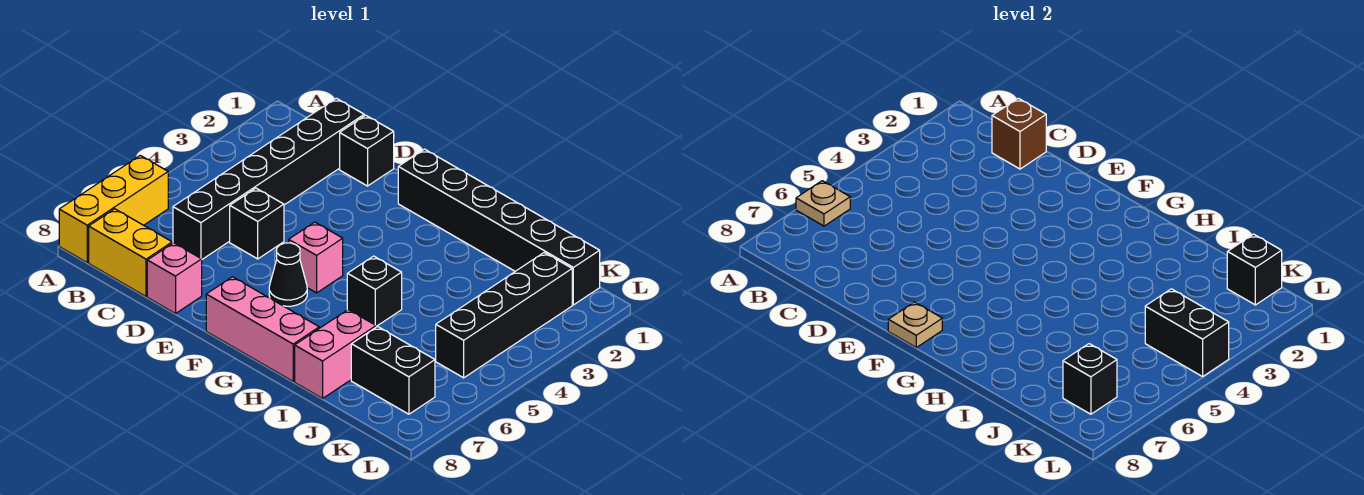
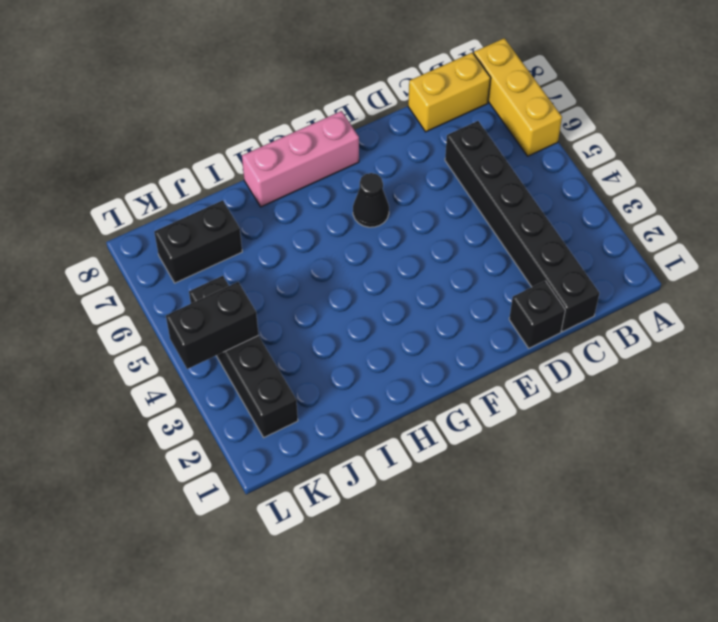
none -> black 1x1 brick [230,188,284,259]
none -> pink 1x1 brick [147,243,202,314]
none -> black 1x6 brick [398,149,600,305]

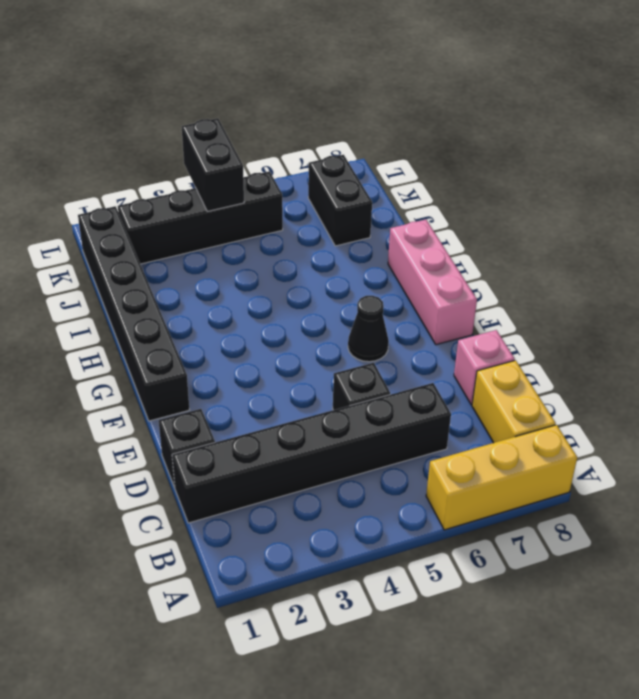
none -> pink 1x1 brick [289,222,343,293]
none -> black 1x1 brick [347,256,402,326]
none -> pink 1x2 brick [295,310,376,398]

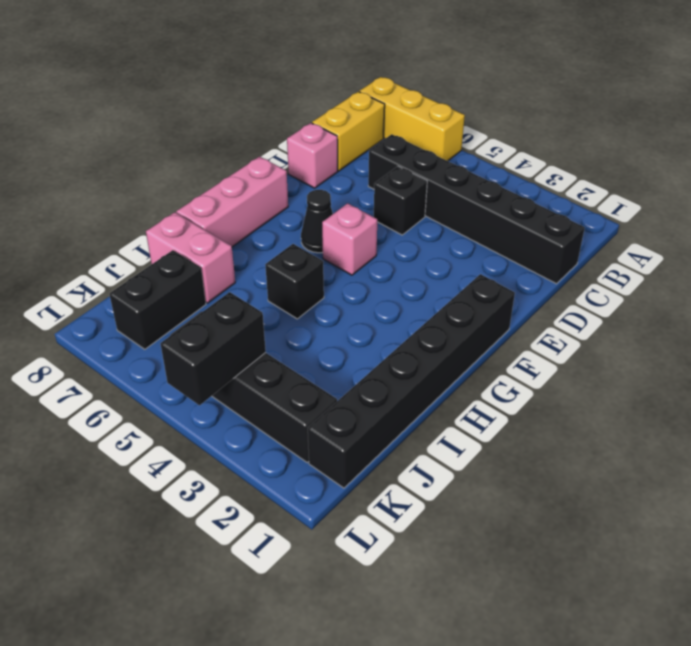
none -> black 1x1 brick [340,115,394,186]
none -> tan 1x1 plate [796,181,850,226]
none -> brown 1x1 brick [992,98,1046,169]

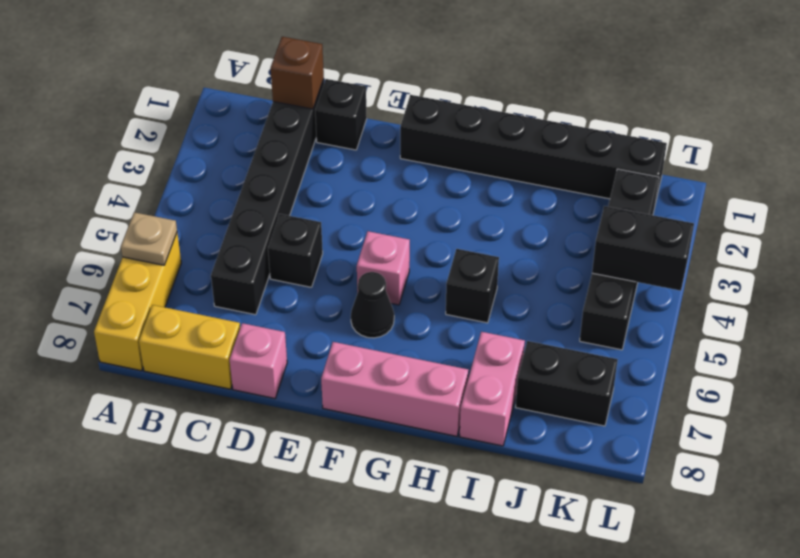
none -> tan 1x1 plate [888,302,942,347]
none -> black 1x1 brick [1227,234,1282,305]
none -> black 1x1 brick [1063,344,1117,414]

